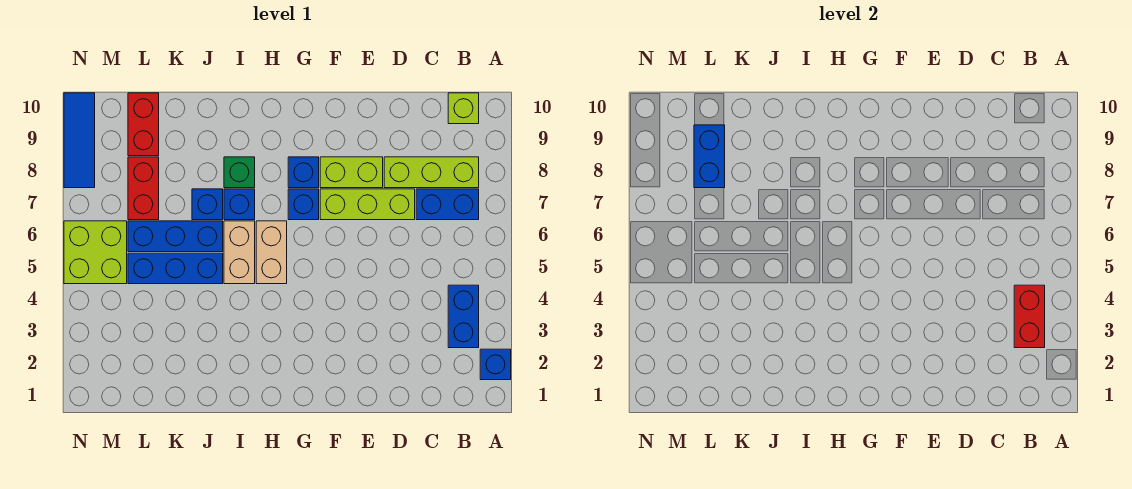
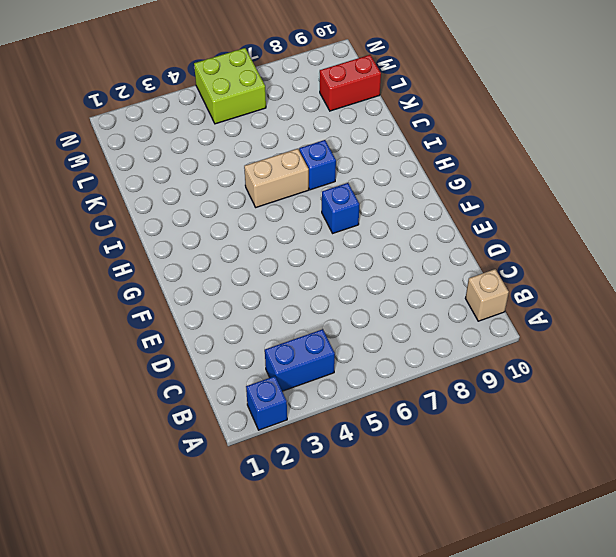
tan 1x1 brick [465,269,509,321] -> lime 1x1 brick [448,93,479,124]
none -> blue 1x2 brick [416,189,479,220]
none -> lime 1x3 brick [384,157,479,188]
none -> lime 1x3 brick [320,189,415,220]

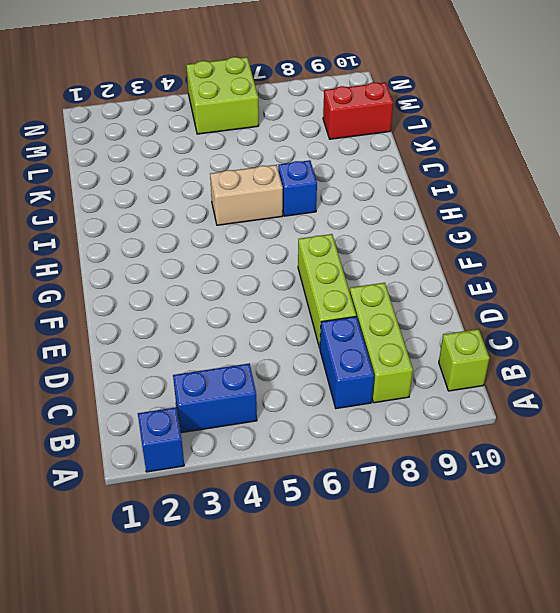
none -> lime 1x2 brick [320,157,383,188]
none -> blue 1x1 brick [288,189,319,220]
none -> blue 1x1 brick [288,157,319,188]

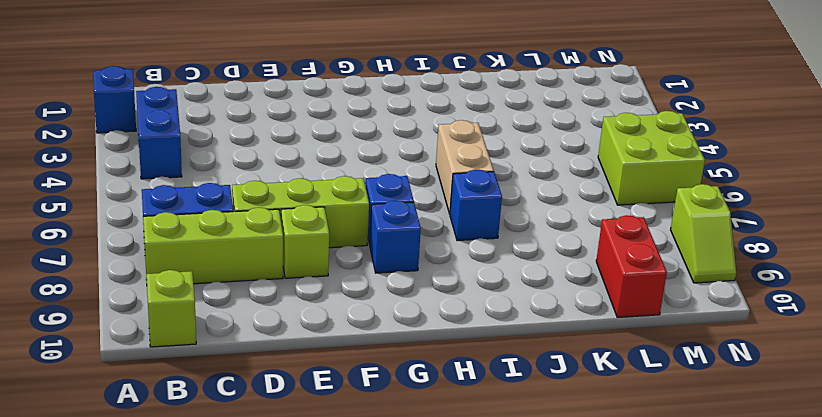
lime 1x1 brick [281,205,329,278] -> lime 1x2 brick [320,157,383,188]
lime 1x2 slope [671,184,736,283] -> blue 1x3 tile [64,93,95,188]
none -> tan 1x2 brick [256,221,287,284]
none -> green 1x1 brick [224,157,255,188]
none -> blue 1x3 brick [128,253,223,284]

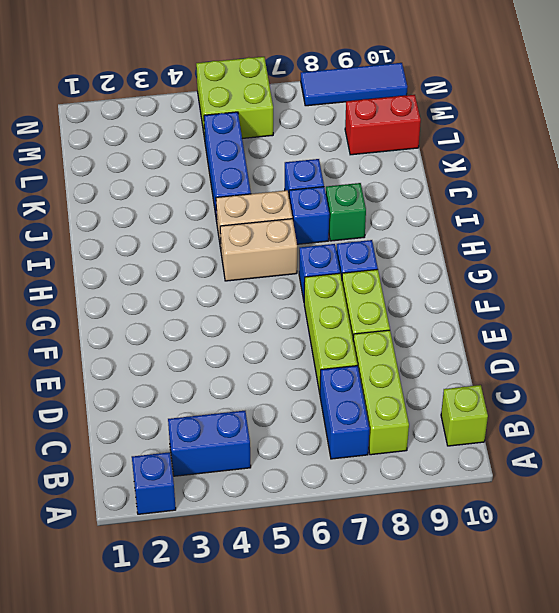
none -> blue 1x3 brick [128,221,223,252]
none -> red 1x2 brick [128,157,159,220]
none -> red 1x2 brick [1014,285,1045,348]

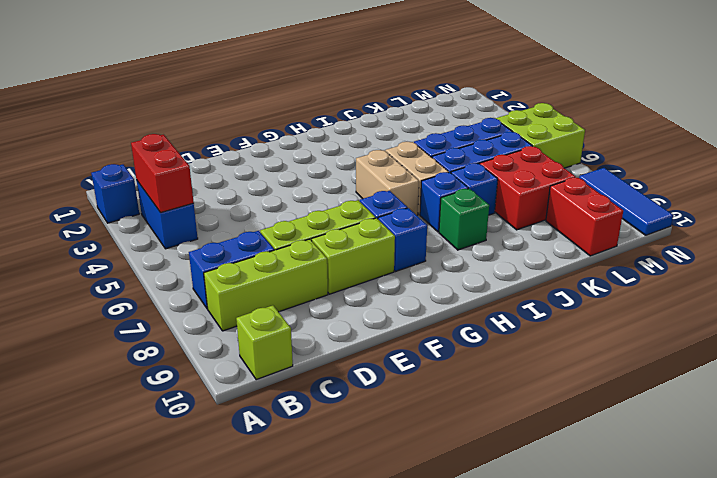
red 2x2 brick [480,146,576,230] -> red 1x2 brick [128,157,159,220]
none -> blue 1x2 brick [694,125,725,188]

